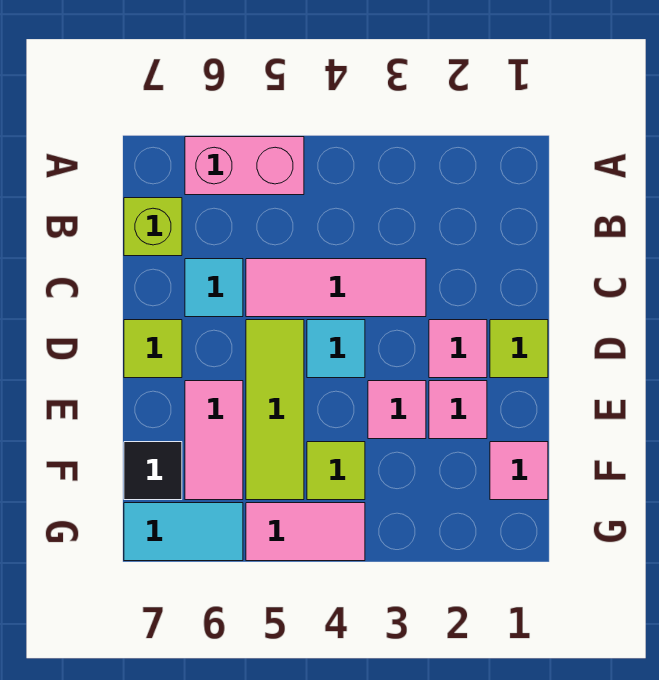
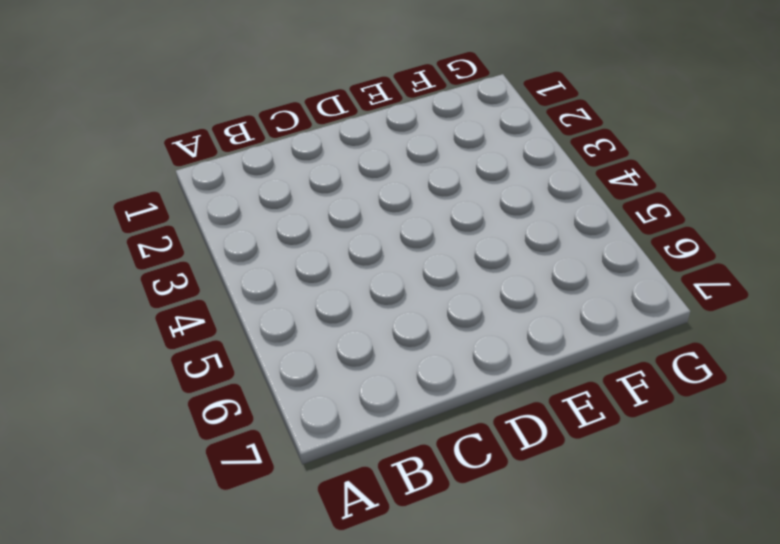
none -> pink 1x2 brick [185,137,304,195]
none -> lime 1x1 brick [124,198,182,256]
none -> pink 1x3 tile [246,259,426,317]

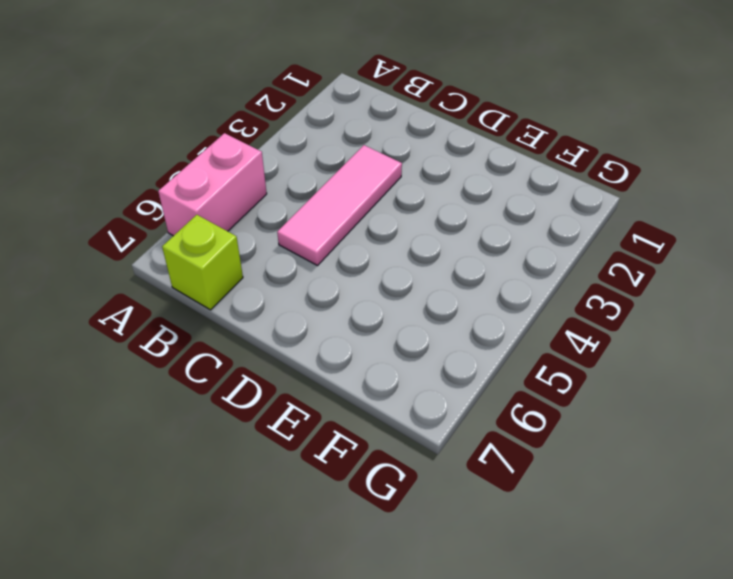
none -> cyan 1x1 tile [185,259,243,317]
none -> lime 1x1 tile [490,320,548,378]
none -> pink 1x1 tile [429,320,487,378]

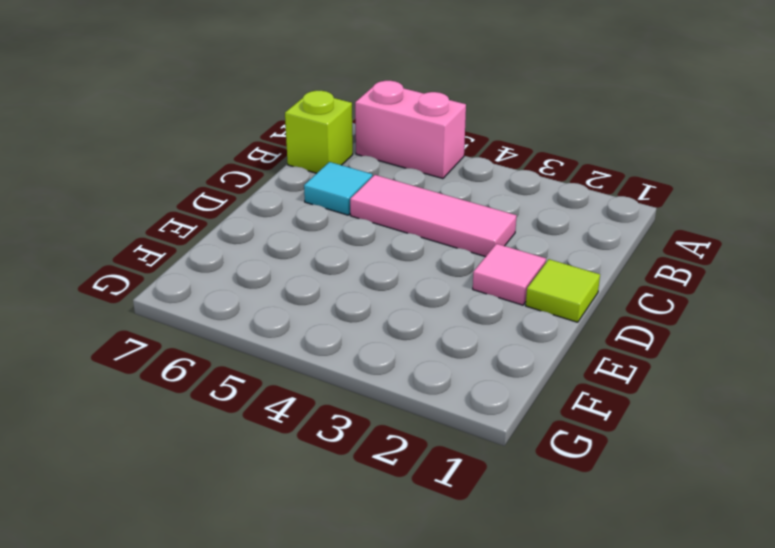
none -> cyan 1x1 tile [307,320,365,378]
none -> lime 1x3 tile [246,320,304,500]
none -> lime 1x1 tile [124,320,182,378]

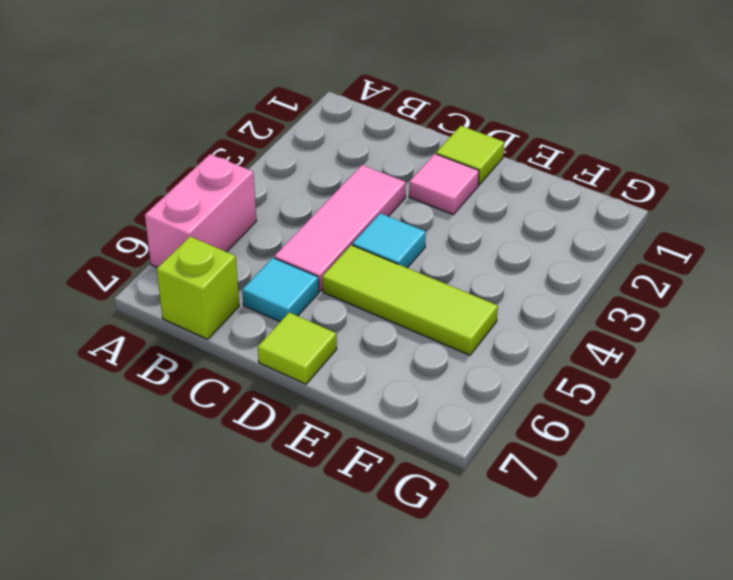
none -> pink 1x1 tile [429,381,487,439]
none -> pink 1x1 tile [368,381,426,439]
none -> pink 1x2 tile [185,381,243,500]

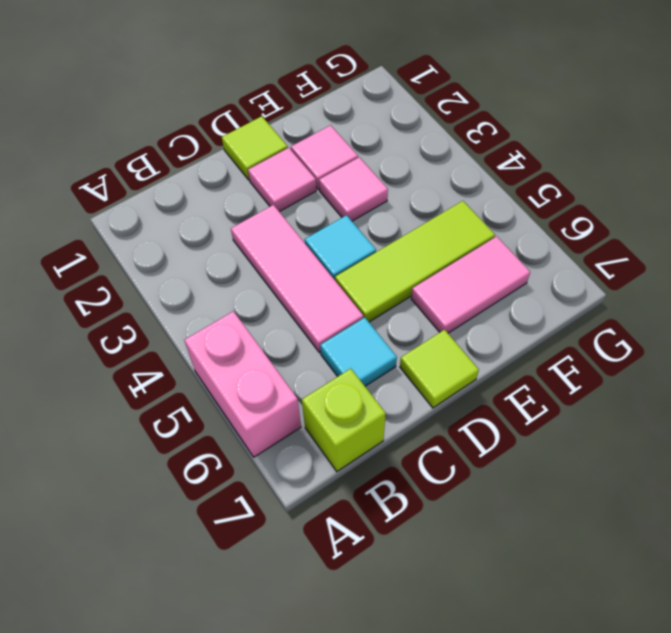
none -> pink 1x1 tile [490,442,548,500]
none -> lime 1x1 tile [307,442,365,500]
none -> black 1x1 tile [124,442,182,500]

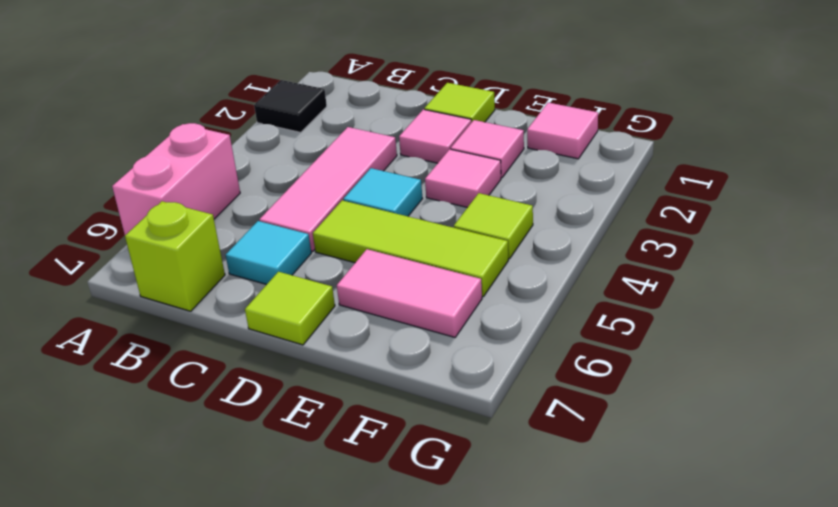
black 1x1 tile [254,80,327,132] -> black 1x1 tile moved to [124,442,182,500]
none -> pink 1x2 tile [246,503,365,561]
none -> cyan 1x2 tile [124,503,243,561]

